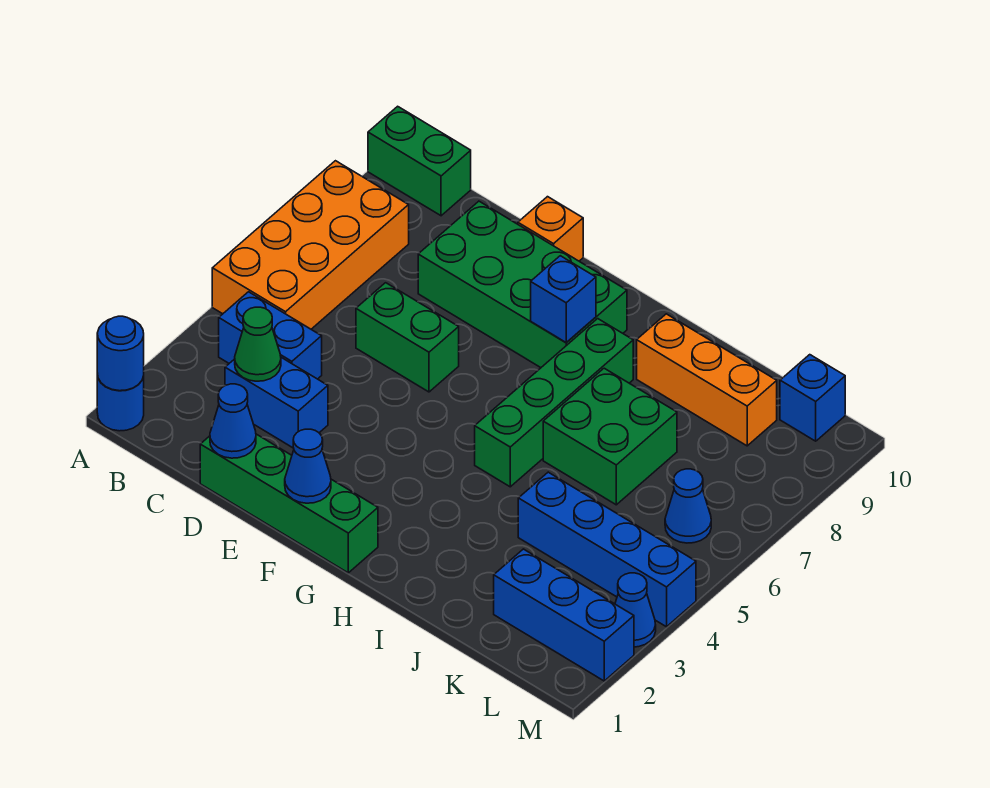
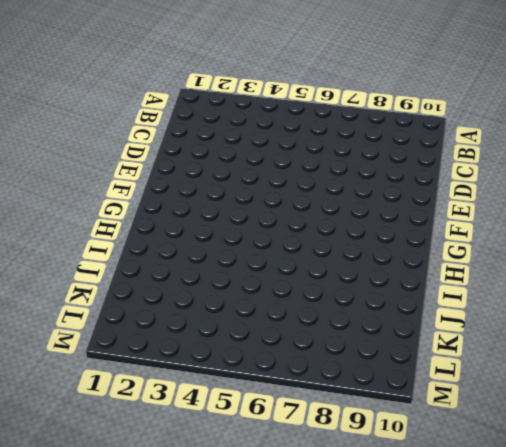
none -> blue 1x1 round brick [97,374,144,431]
none -> orange 2x4 brick [212,161,409,329]
none -> green 1x2 brick [368,106,471,216]

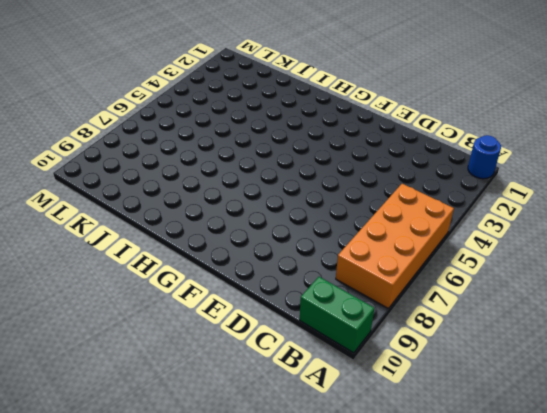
none -> blue 1x2 brick [219,292,322,379]
none -> blue 1x2 brick [225,357,328,448]
none -> green 1x4 brick [200,434,378,573]

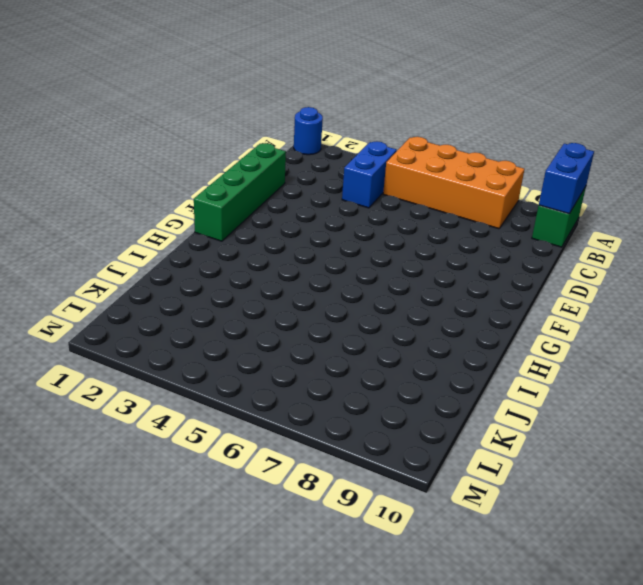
blue 1x2 brick [539,143,594,214] -> blue 1x2 brick moved to [225,357,328,448]
none -> green 1x2 brick [356,283,459,392]
none -> green 2x4 brick [418,201,627,368]
none -> orange 1x1 brick [518,197,583,261]

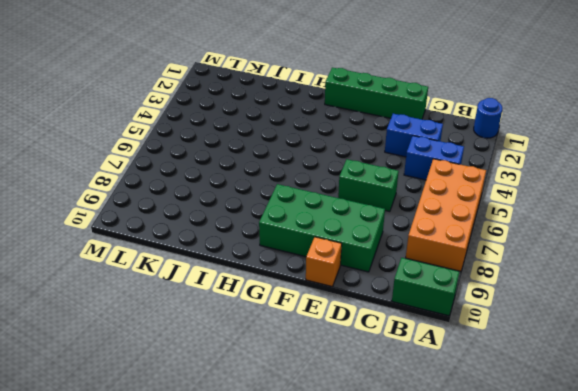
none -> green 1x4 brick [475,319,633,487]
none -> green 2x2 brick [543,368,677,505]
none -> orange 1x3 brick [637,314,777,446]

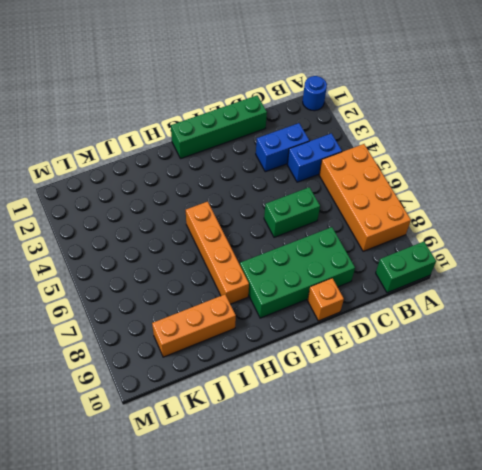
orange 1x4 brick [186,201,249,304] -> green 1x4 brick [475,319,633,487]
none -> green 2x2 brick [543,368,677,505]
none -> blue 1x4 brick [518,472,696,627]
none -> blue 1x3 brick [494,549,634,681]

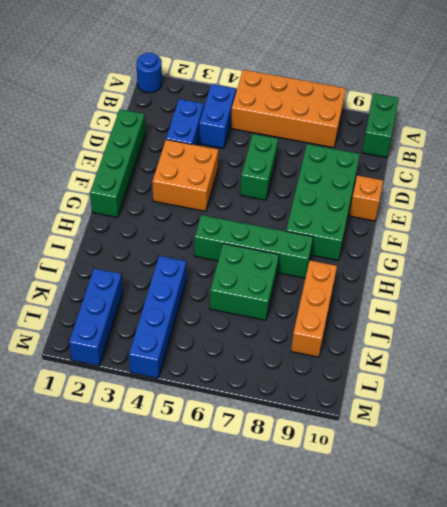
orange 2x2 brick [152,140,218,211] -> none
none -> blue 1x1 cone [665,469,711,543]
none -> blue 1x1 brick [780,355,845,441]
none -> blue 1x1 cone [615,573,656,647]

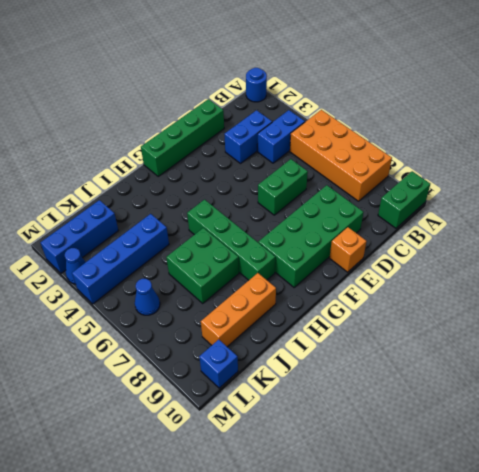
none -> blue 1x1 round brick [97,316,144,391]
none -> green 1x1 cone [235,307,281,381]
none -> blue 1x1 cone [210,384,256,458]

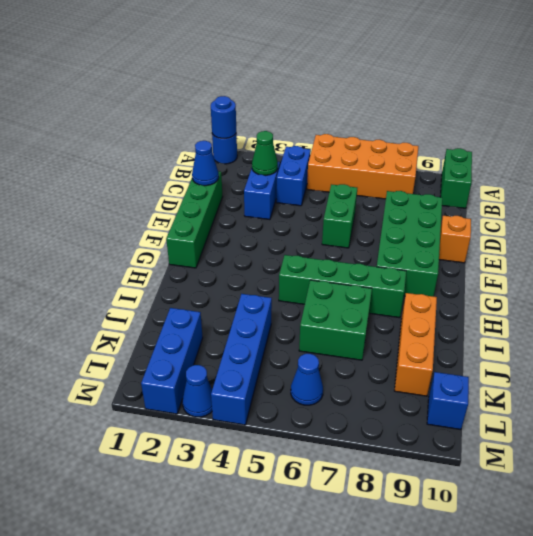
none -> blue 1x1 cone [285,429,331,503]
none -> blue 1x1 brick [531,256,596,343]

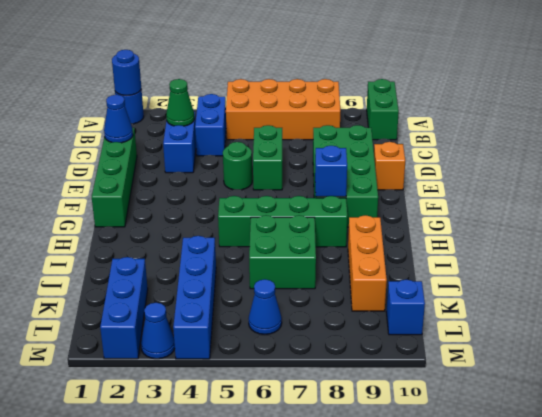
green 1x1 round brick [223,142,252,190] -> none
none -> blue 1x1 cone [285,429,331,503]

